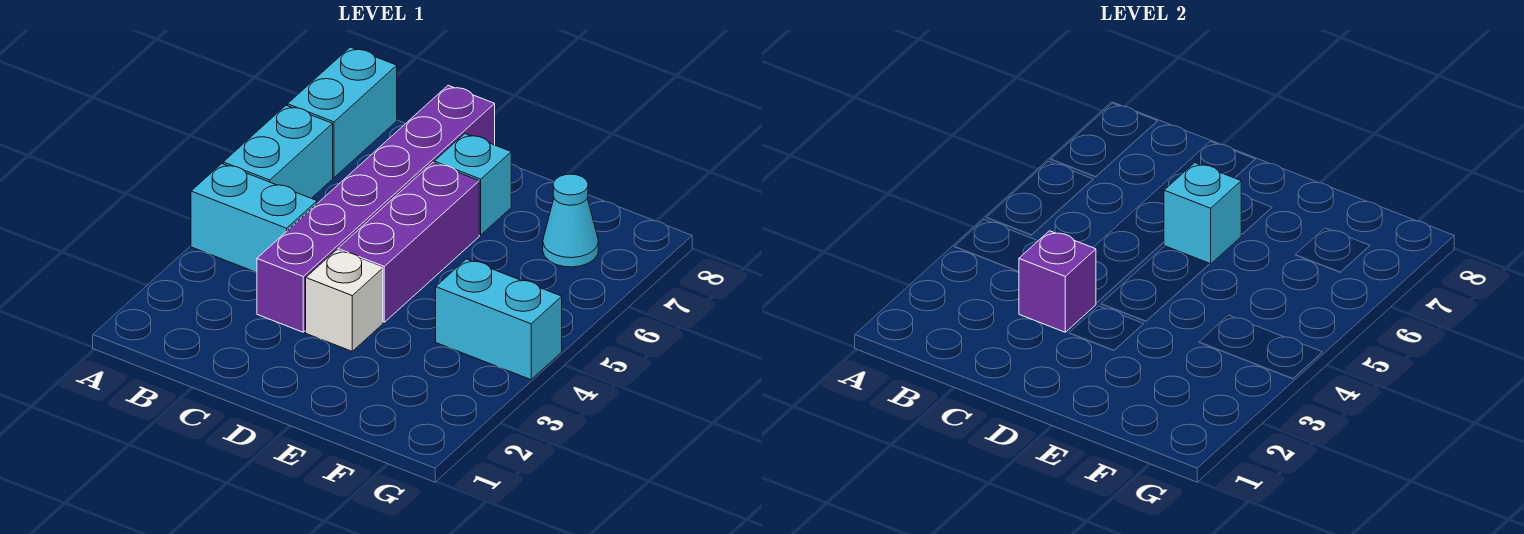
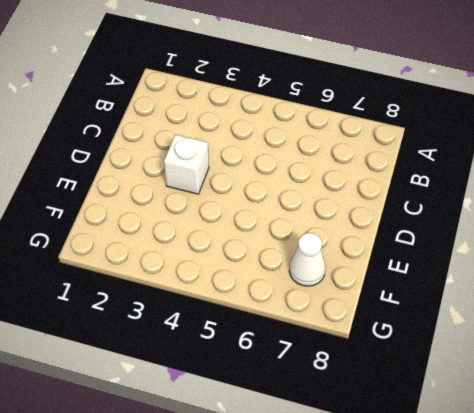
white 1x1 cone [289,233,326,286] -> cyan 1x1 cone [543,174,598,267]
none -> cyan 1x2 brick [191,164,317,273]
none -> cyan 1x2 brick [223,105,333,198]

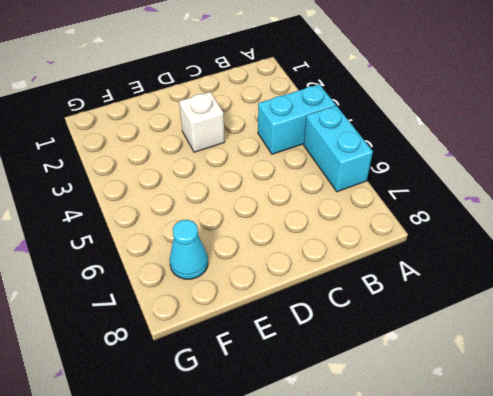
none -> cyan 1x2 brick [288,47,397,178]
none -> purple 1x6 brick [257,85,495,332]

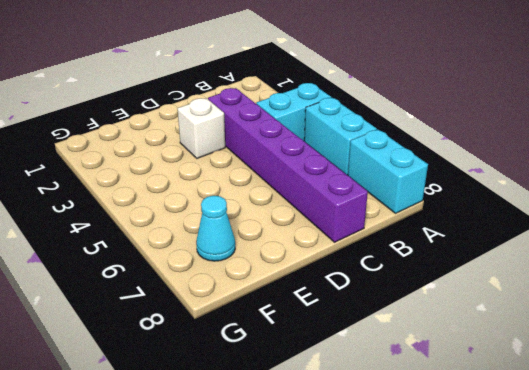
none -> purple 1x3 brick [338,163,479,322]
none -> cyan 1x1 brick [434,134,511,235]

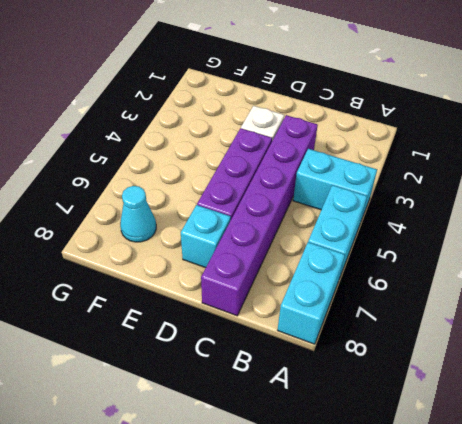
none -> cyan 1x2 brick [436,259,562,380]
none -> purple 1x1 brick [1019,231,1096,332]

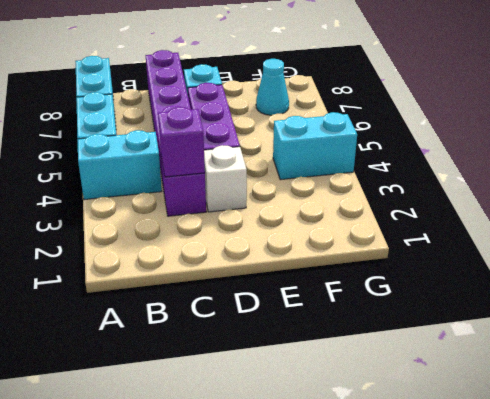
none -> cyan 1x1 brick [1164,163,1241,264]

